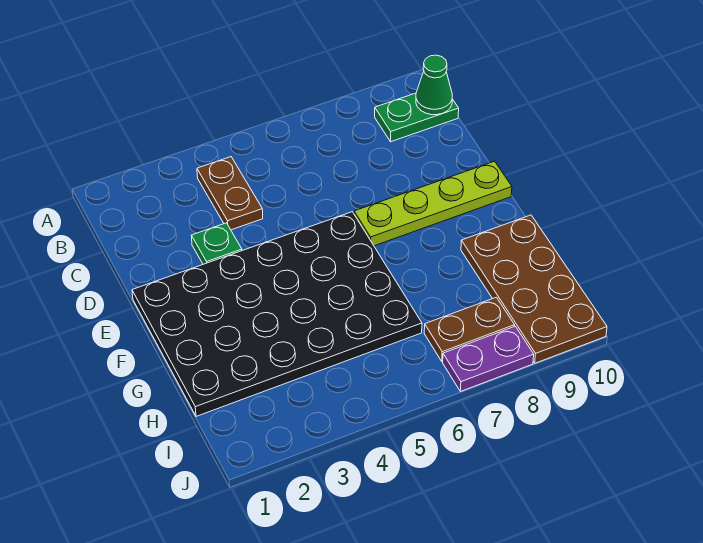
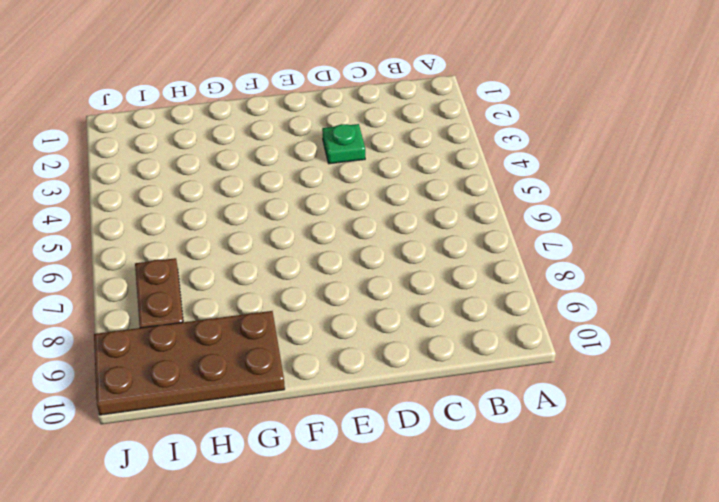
none -> brown 1x2 plate [197,157,263,230]
none -> green 1x2 plate [375,93,459,142]

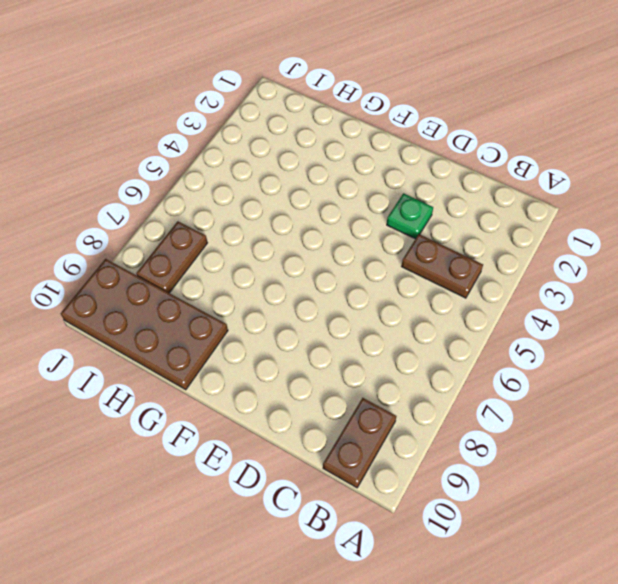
brown 1x2 plate [323,398,396,488] -> green 1x2 plate [375,93,459,142]
none -> black 4x6 plate [132,212,422,416]
none -> lime 1x4 plate [354,161,512,246]

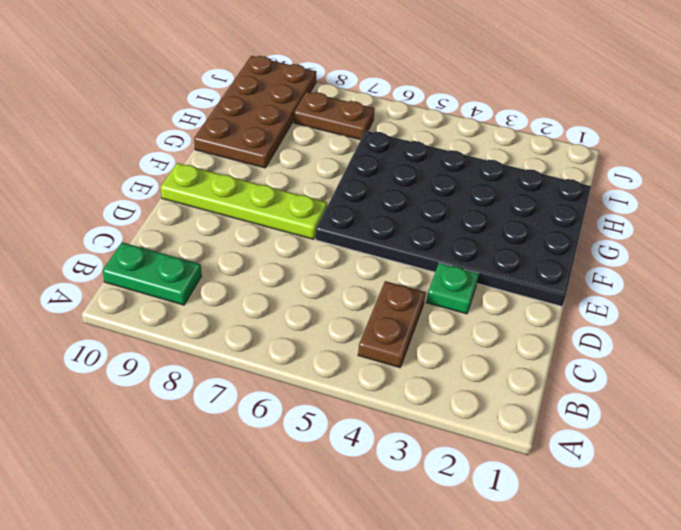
none -> purple 1x2 plate [443,326,534,392]
none -> green 1x1 cone [416,55,452,115]

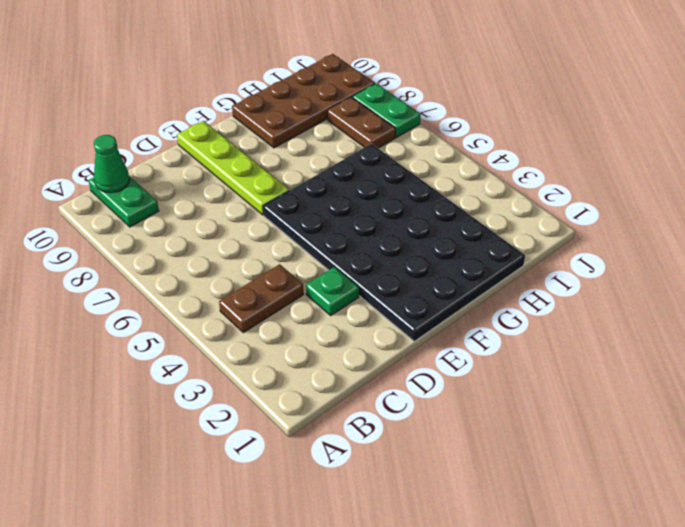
green 1x2 plate [352,84,421,137] -> purple 1x2 plate [443,326,534,392]

